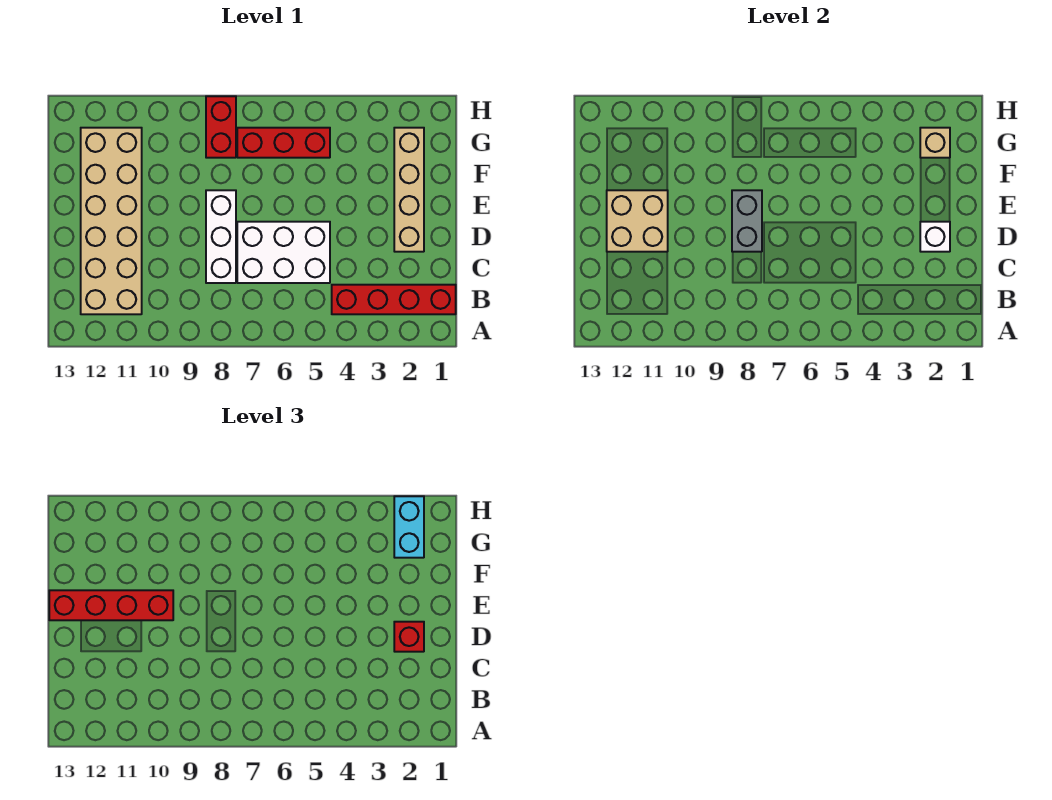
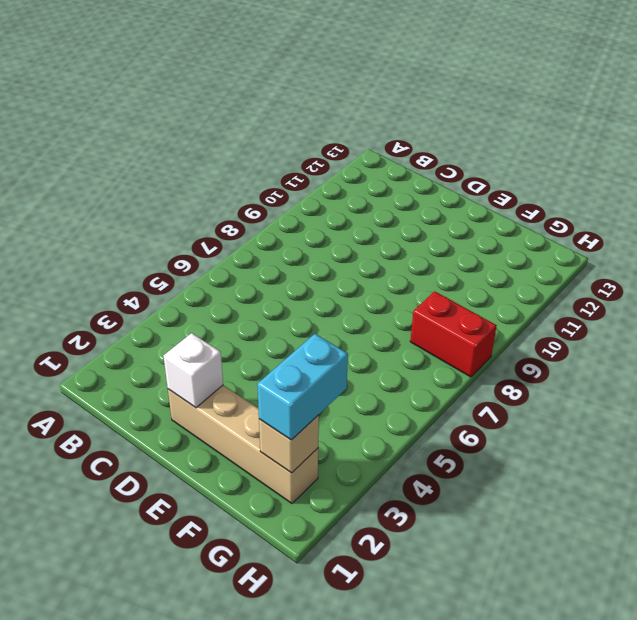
cyan 1x2 brick [257,334,348,440] -> cyan 1x2 brick turned to [394,496,424,558]
none -> red 1x4 brick [332,285,456,314]
none -> tan 2x6 brick [81,128,142,314]
none -> white 2x3 brick [237,222,330,283]

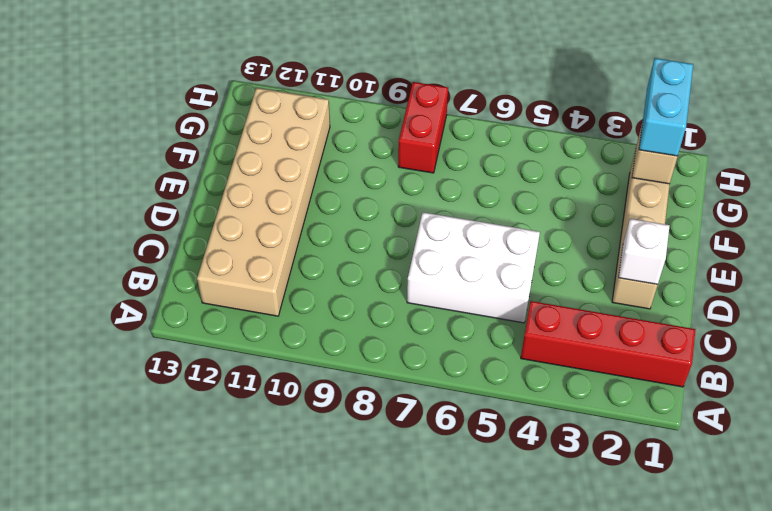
none -> white 1x3 brick [206,190,236,283]
none -> red 1x3 brick [237,128,330,158]
none -> grey 1x2 brick [732,190,762,252]

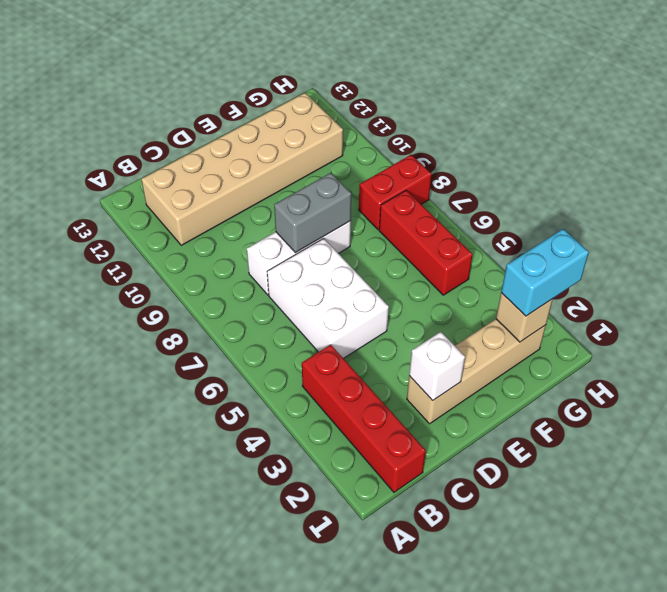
none -> tan 2x2 brick [607,190,668,252]
none -> red 1x1 brick [394,622,424,652]
none -> red 1x4 brick [49,590,173,620]

